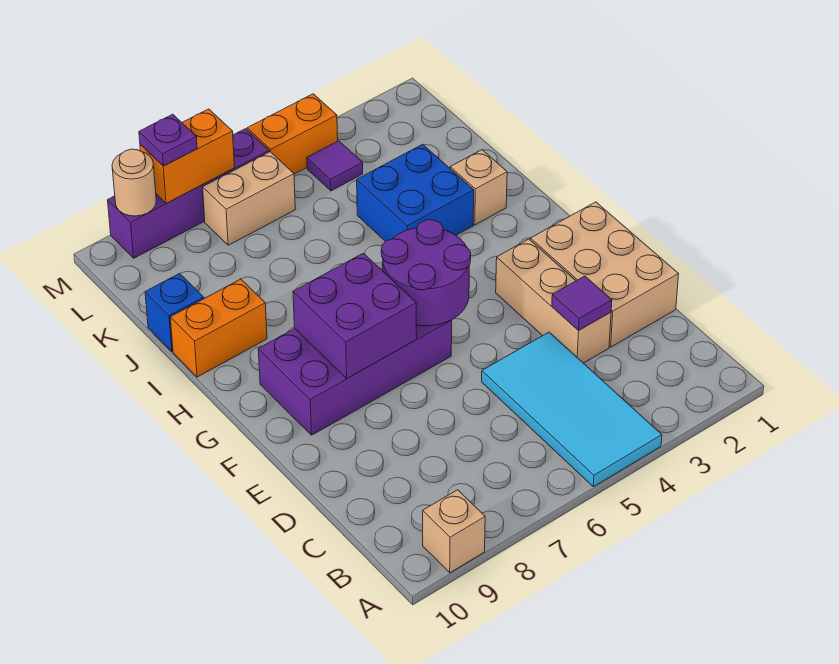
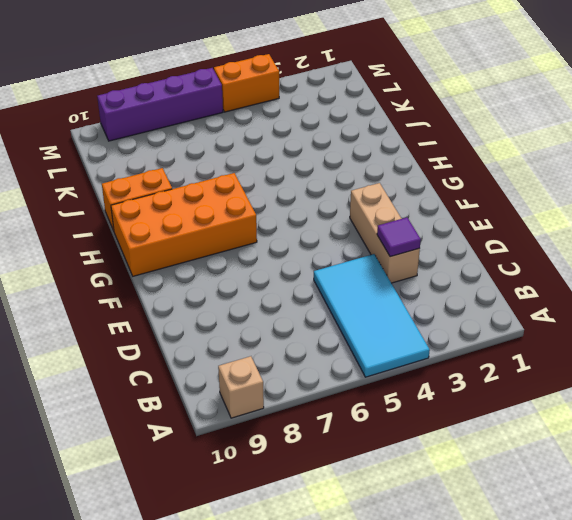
orange 2x4 brick [111,173,257,276] -> purple 2x4 brick [258,320,452,435]
none -> tan 2x3 brick [531,202,679,347]
none -> tan 1x1 brick [450,150,507,225]
none -> blue 2x2 brick [357,144,474,242]

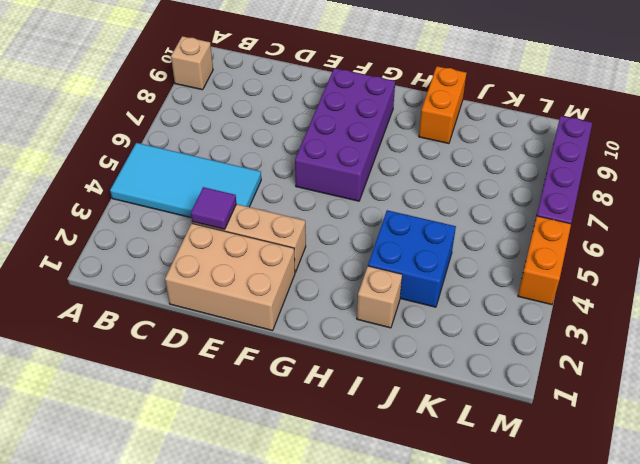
none -> blue 1x1 brick [145,273,204,351]
none -> purple 1x1 tile [307,141,363,191]
none -> tan 1x2 brick [203,152,295,245]

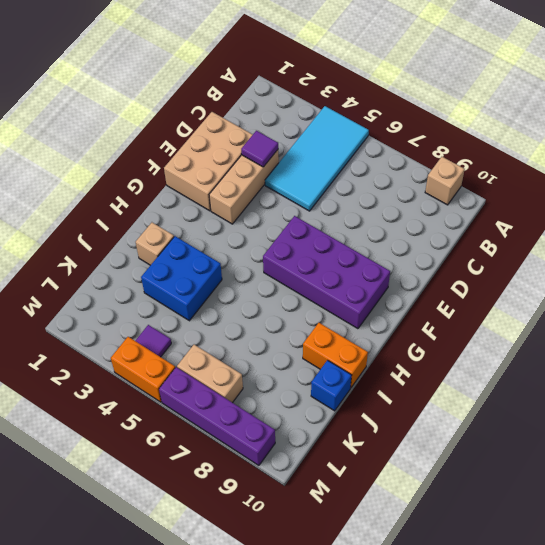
none -> purple 2x2 round brick [381,220,471,326]
none -> purple 2x2 brick [293,253,417,378]
none -> orange 1x2 brick [140,109,234,203]

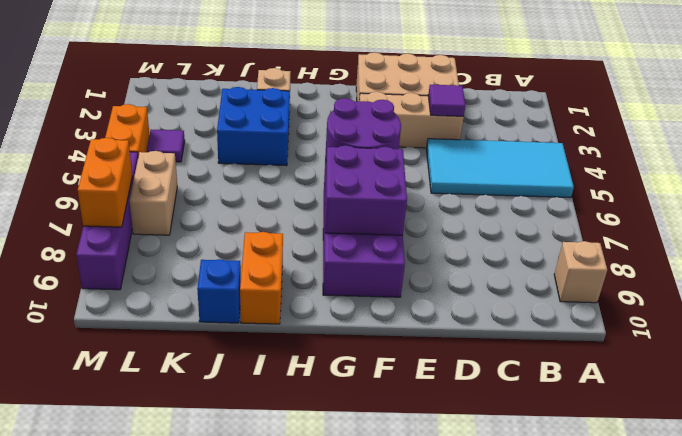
none -> tan 1x1 round brick [112,149,156,216]
none -> purple 1x1 plate [139,114,197,166]

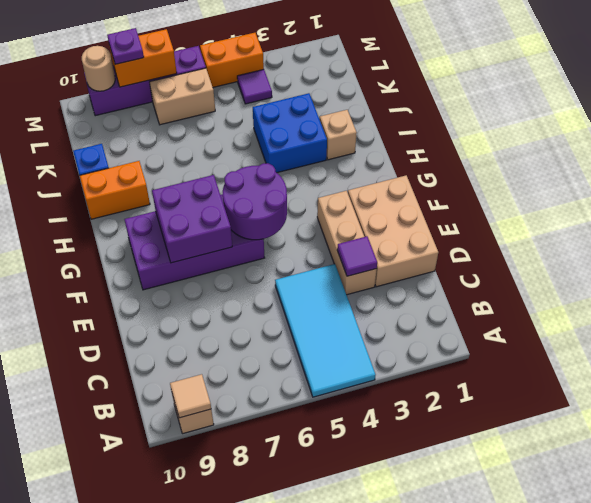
tan 1x1 tile [170,374,211,418] -> none

